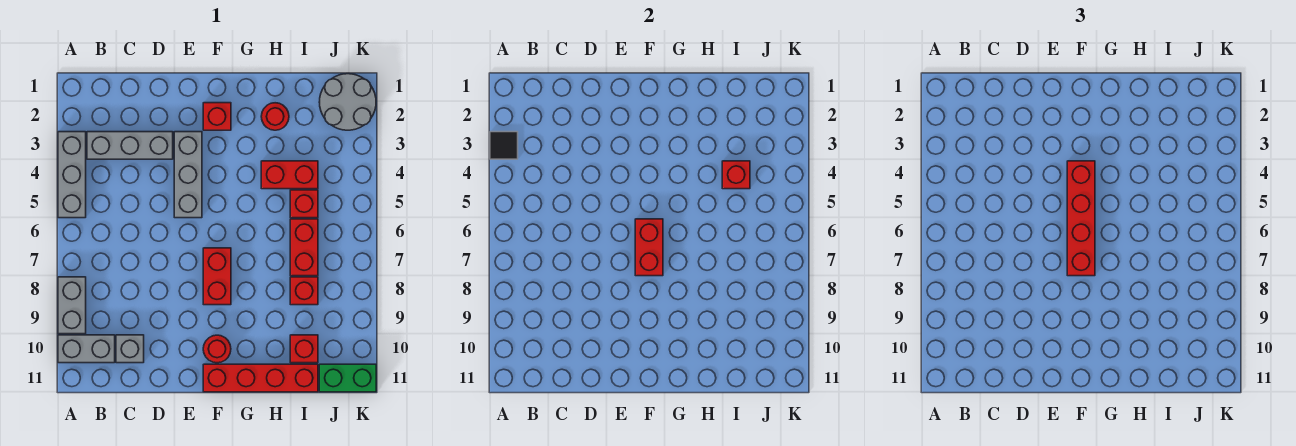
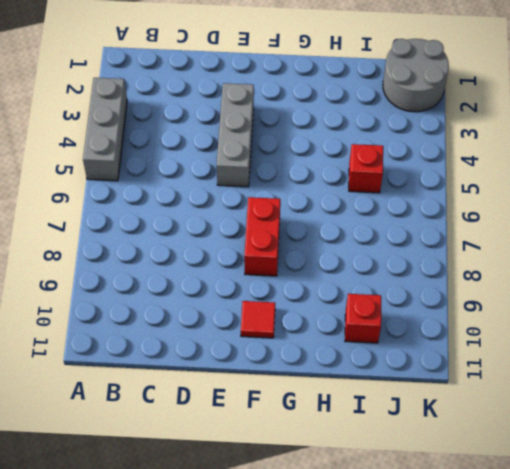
red 1x1 tile [241,301,275,338] -> red 1x1 round brick [203,335,231,363]
none -> grey 1x2 brick [58,277,86,334]
none -> grey 1x2 brick [58,335,115,363]
none -> grey 1x3 brick [87,132,173,159]

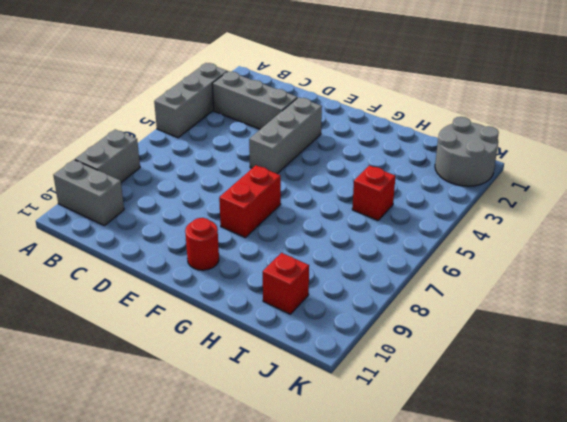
none -> grey 1x1 brick [116,335,144,363]
none -> red 1x1 brick [203,103,231,130]
none -> red 1x4 brick [203,364,318,392]

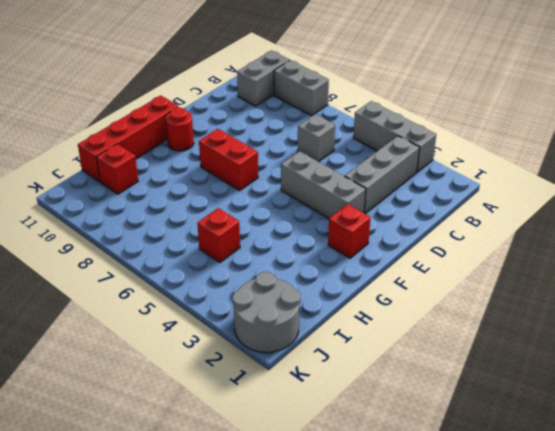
grey 1x1 brick [297,114,335,162] -> grey 1x1 brick moved to [116,335,144,363]
none -> red 1x1 round brick [261,103,289,130]
none -> red 1x2 brick [261,161,318,189]
none -> red 1x2 brick [290,219,318,276]

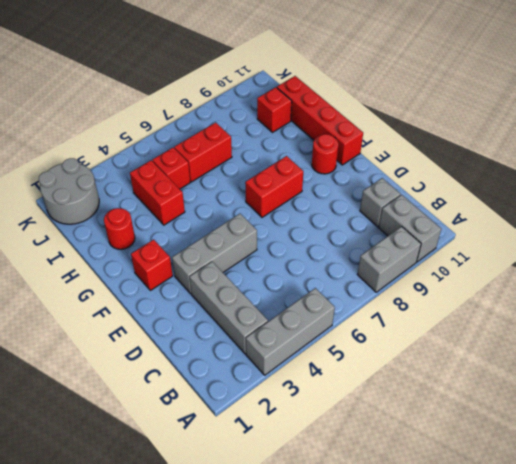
none -> red 1x1 brick [290,277,318,305]
none -> green 1x2 brick [319,364,376,392]
none -> black 1x1 tile [490,132,518,159]

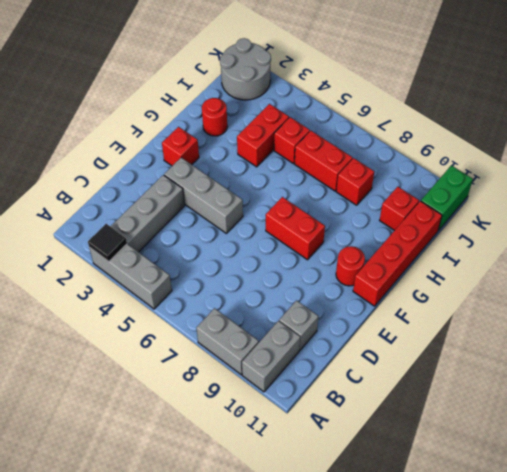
none -> red 1x2 brick [635,219,663,276]
none -> red 1x1 brick [722,161,750,189]
none -> red 1x4 brick [1067,161,1095,276]

